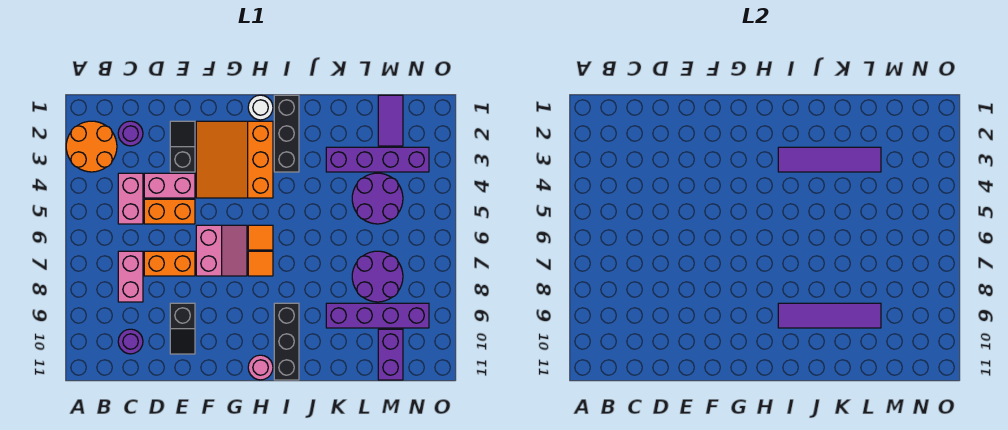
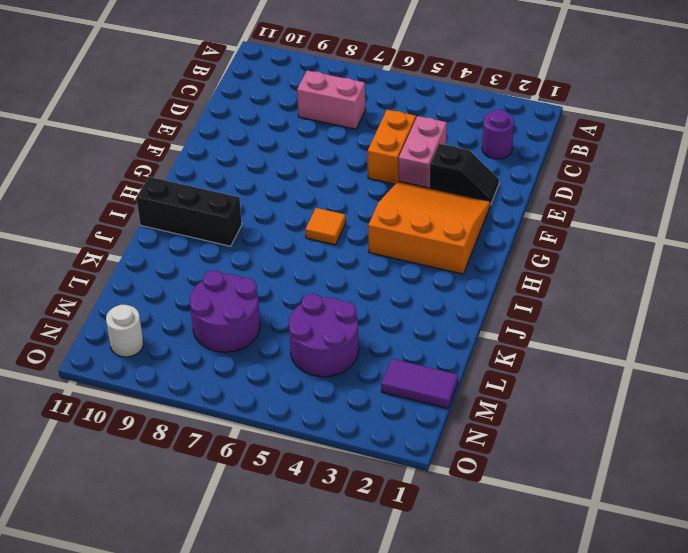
white 1x1 round brick [106,305,144,357] -> white 1x1 round brick moved to [248,95,273,120]
none -> orange 2x2 round brick [66,121,117,172]
none -> pink 1x2 brick [118,173,143,224]
none -> purple 1x1 round brick [118,329,143,354]

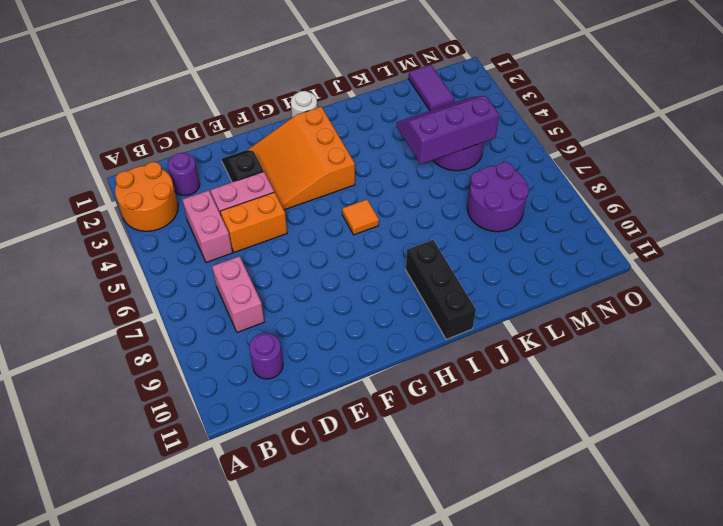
purple 2x3 slope [396,96,499,164] -> none
none -> orange 1x2 brick [144,251,195,276]
none -> black 1x2 slope [170,303,195,354]
none -> pink 2x2 slope [196,225,247,276]

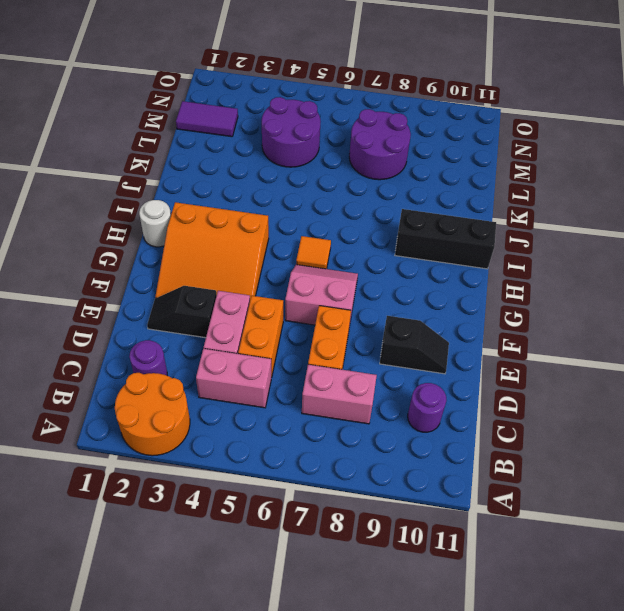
none -> orange 1x1 tile [248,251,273,276]
none -> pink 1x1 round brick [248,355,273,380]
none -> black 1x3 brick [274,95,299,172]

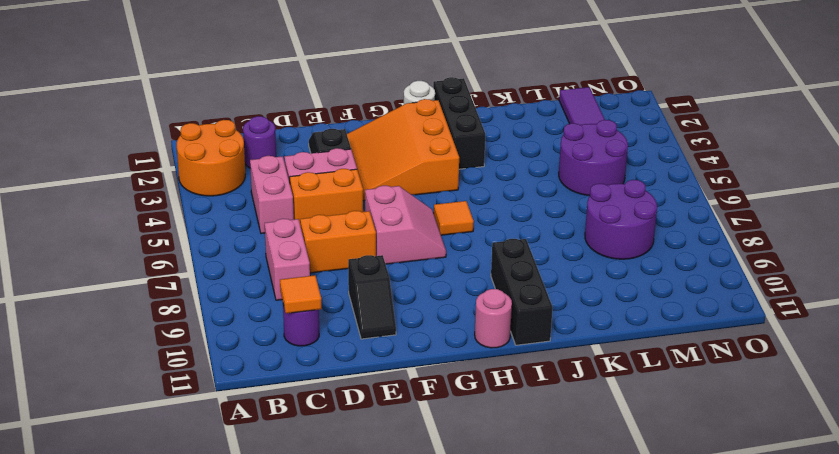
orange 1x1 tile [280,275,322,313] -> orange 1x1 tile moved to [248,251,273,276]
none -> purple 1x4 brick [326,147,429,172]
none -> purple 1x4 brick [326,303,429,328]
none -> purple 1x2 brick [378,329,403,380]

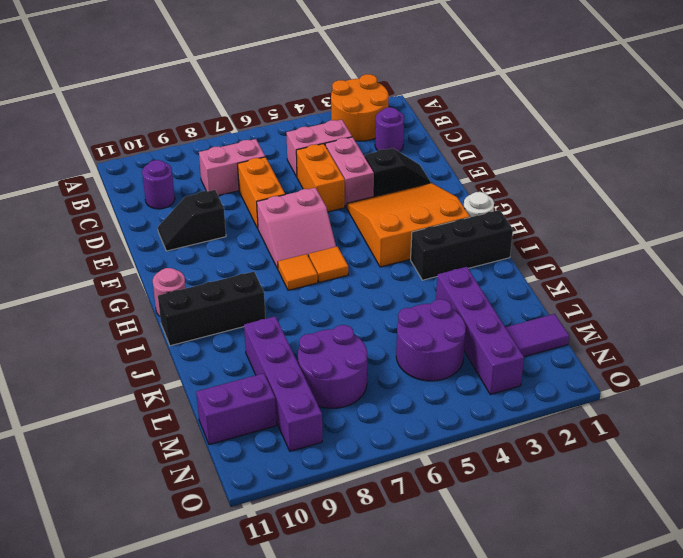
none -> purple 1x4 tile [778,147,881,172]
none -> purple 1x4 tile [778,303,881,328]

